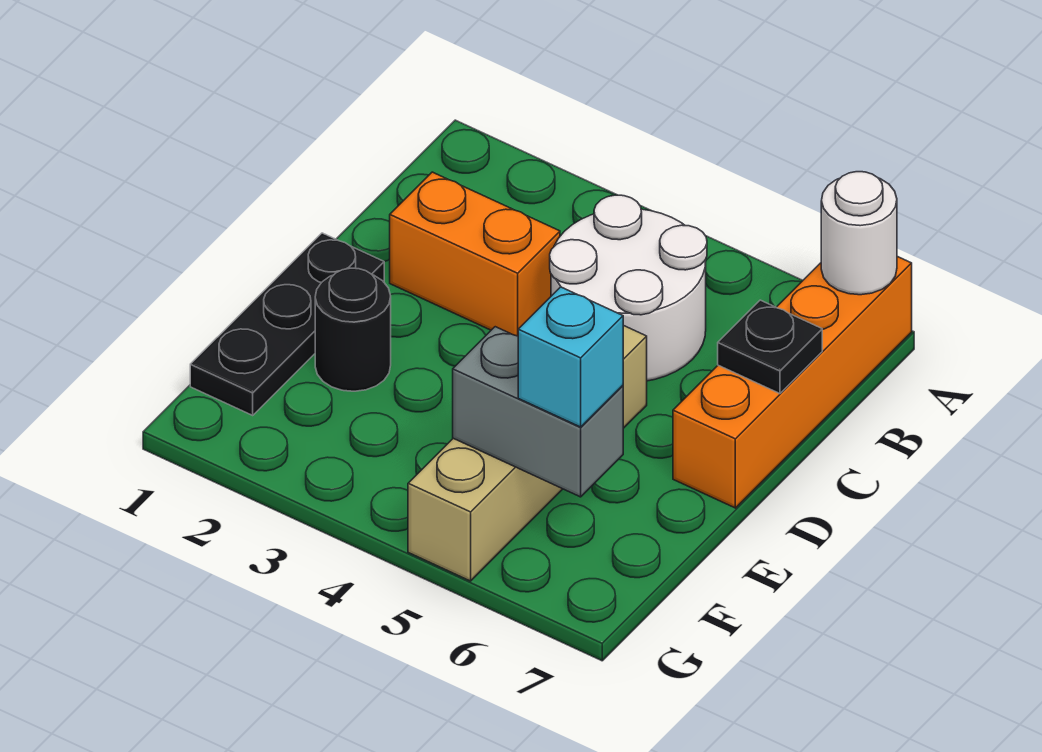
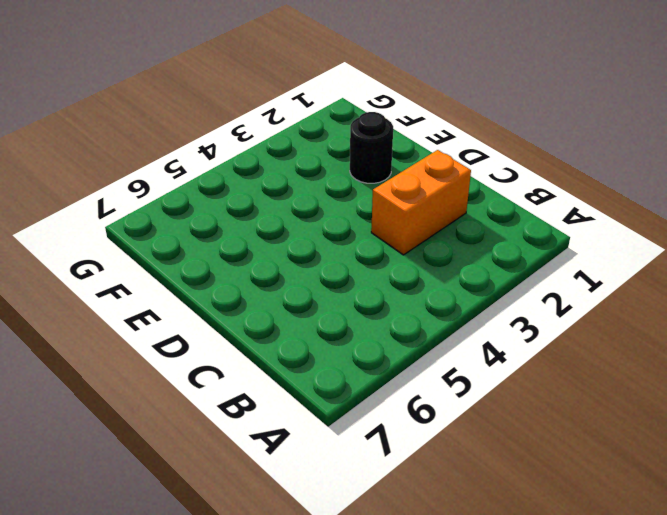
none -> orange 1x4 brick [673,256,912,508]
none -> white 2x2 round brick [550,195,707,381]

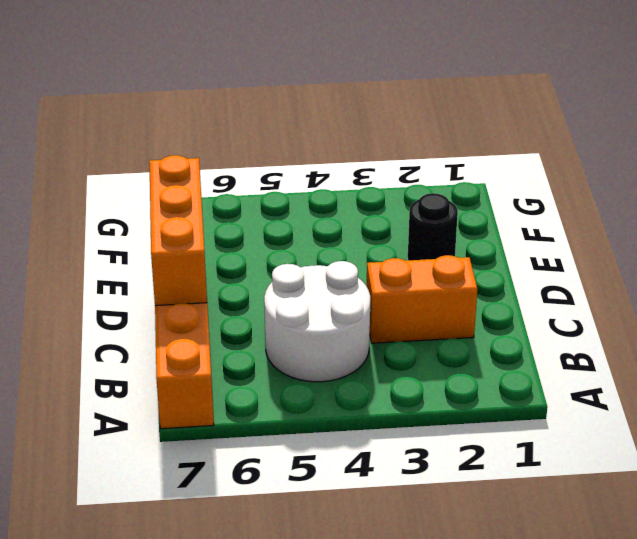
orange 1x3 brick [149,155,207,306] -> black 1x1 plate [718,300,822,394]
none -> black 1x3 plate [190,233,384,415]
none -> tan 1x4 brick [408,325,647,581]

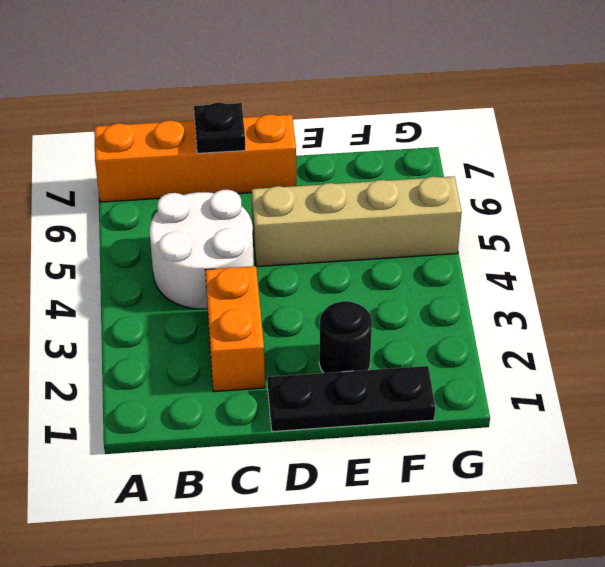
none -> white 1x1 round brick [821,172,897,295]
none -> grey 1x2 brick [453,327,623,497]

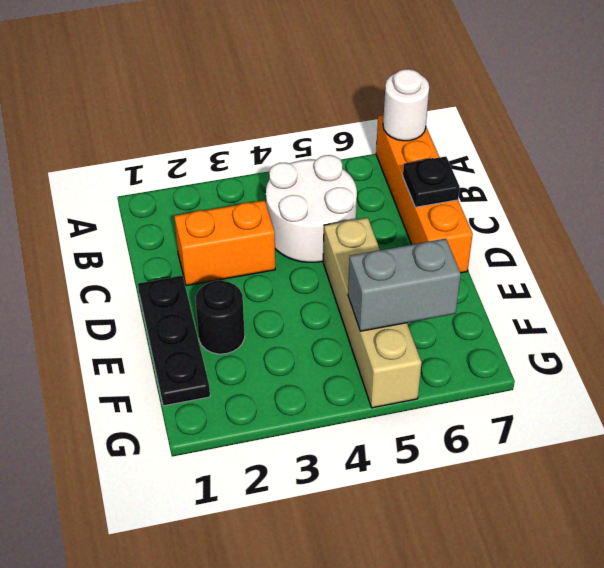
none -> cyan 1x1 brick [518,287,623,427]

